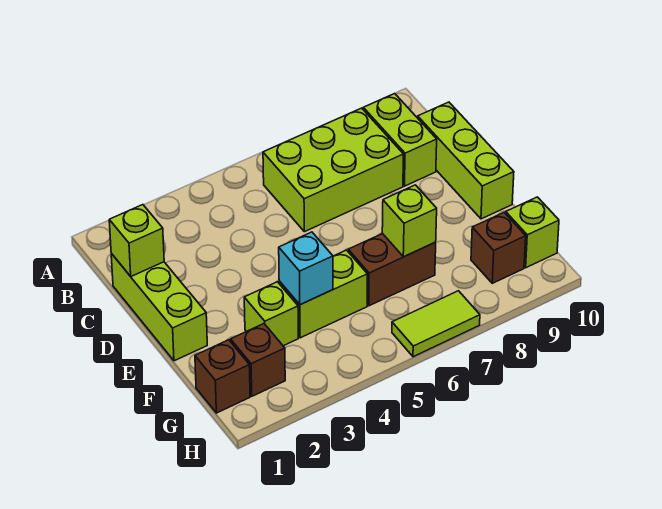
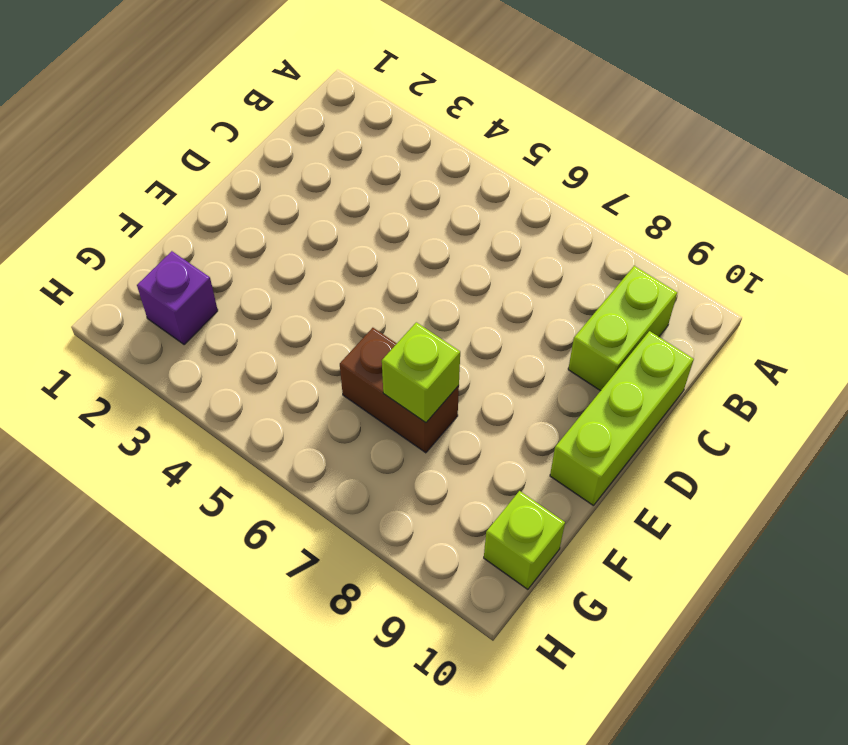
purple 1x1 brick [137,251,218,345] -> brown 1x1 brick [231,324,285,396]
none -> lime 2x3 brick [263,108,404,232]
none -> lime 1x3 brick [111,254,207,361]
none -> lime 1x1 brick [244,282,298,346]

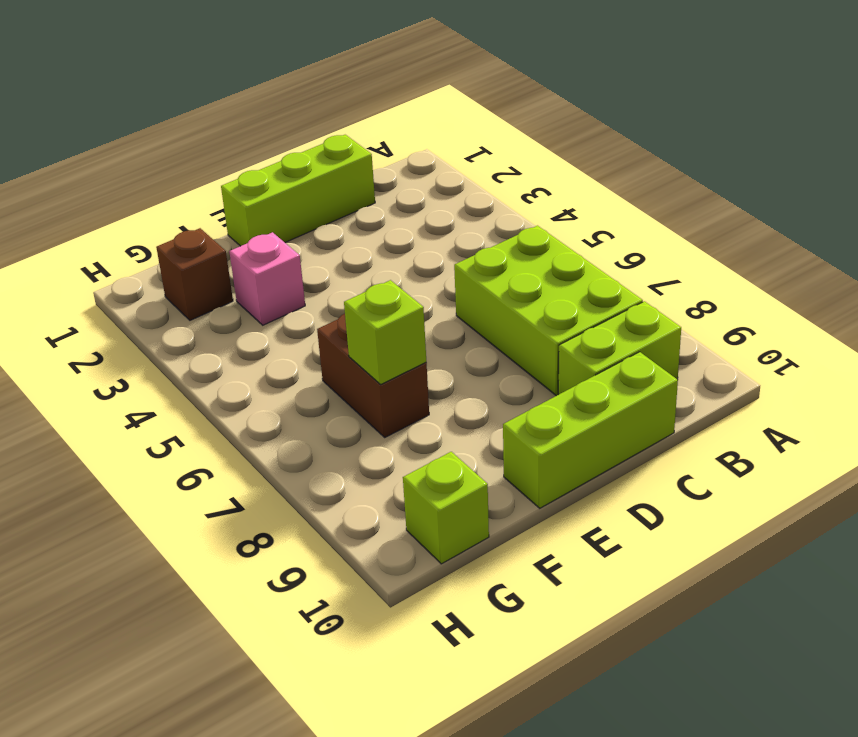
pink 1x1 brick [229,232,305,325] -> lime 1x1 brick [244,282,298,346]
none -> lime 1x2 brick [279,250,367,338]
none -> brown 1x1 brick [195,340,250,413]
none -> brown 1x1 brick [471,213,526,283]

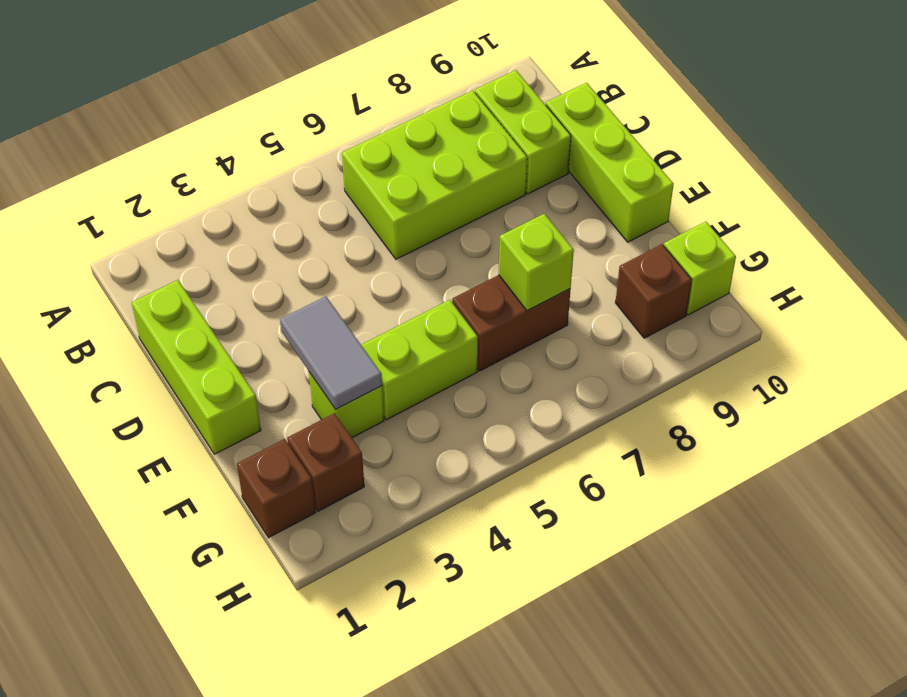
grey 1x2 tile [280,296,382,409] -> none
none -> lime 1x2 tile [392,291,480,357]
none -> lime 1x1 brick [109,205,164,276]
none -> cyan 1x1 brick [279,232,333,305]

